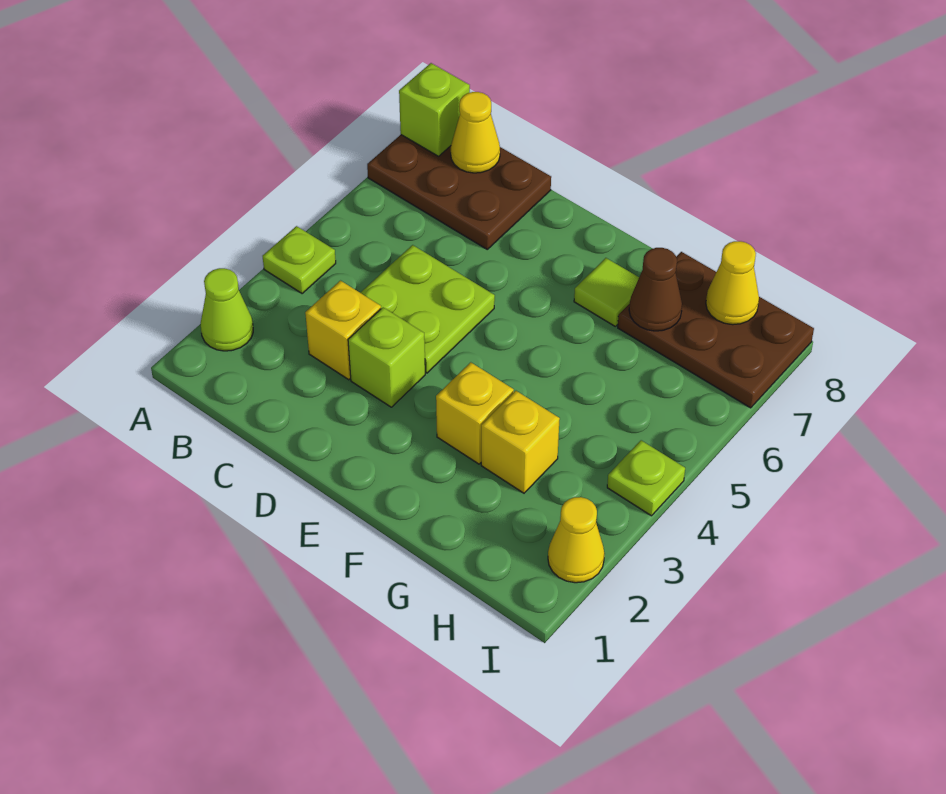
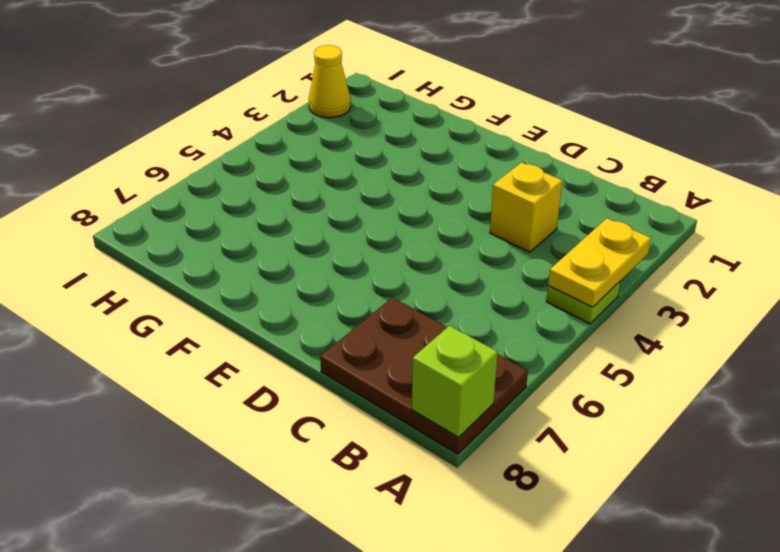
yellow 1x2 plate [548,218,651,307] -> none
none -> lime 1x1 cone [201,268,253,351]
none -> lime 2x2 plate [360,245,495,373]
none -> lime 1x1 brick [348,307,425,407]

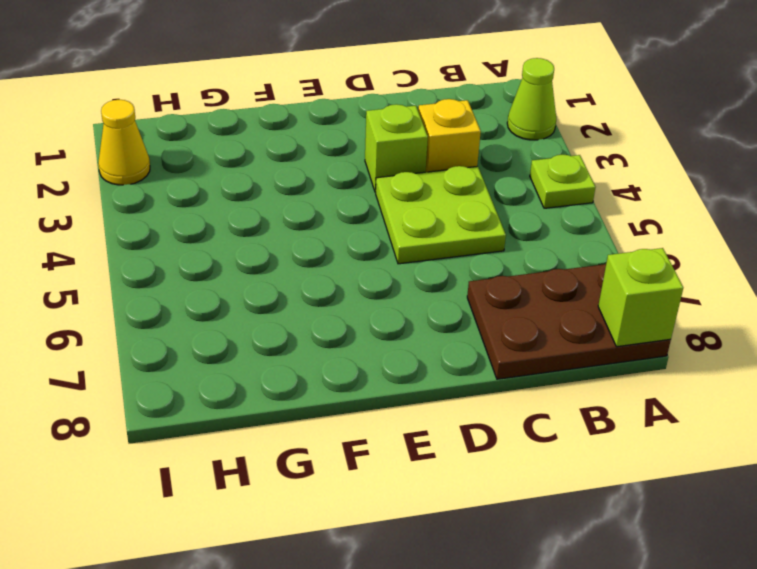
none -> yellow 1x1 brick [436,362,514,464]
none -> lime 1x1 tile [574,258,639,326]
none -> yellow 1x1 brick [481,391,560,493]

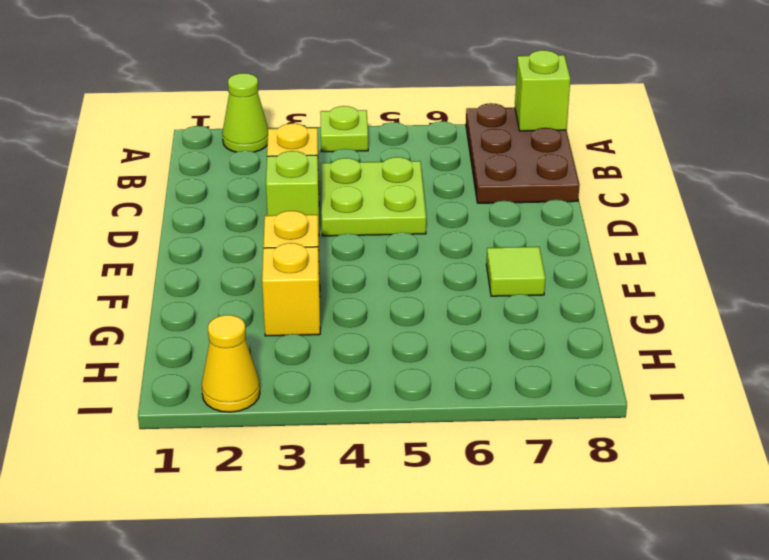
none -> brown 2x3 plate [618,252,814,408]
none -> lime 1x1 plate [607,440,685,516]
none -> yellow 1x1 cone [451,92,500,173]

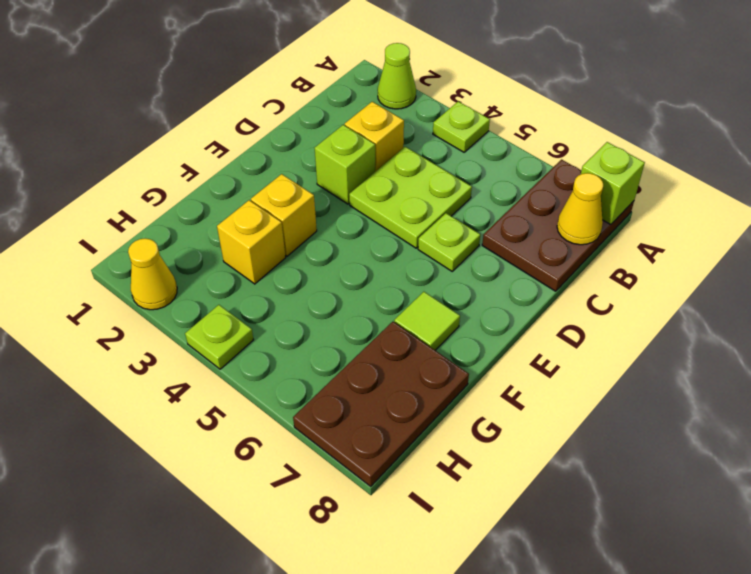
lime 1x1 plate [418,213,480,271] -> none
none -> brown 1x1 cone [629,248,682,331]
none -> yellow 1x1 cone [706,241,759,325]

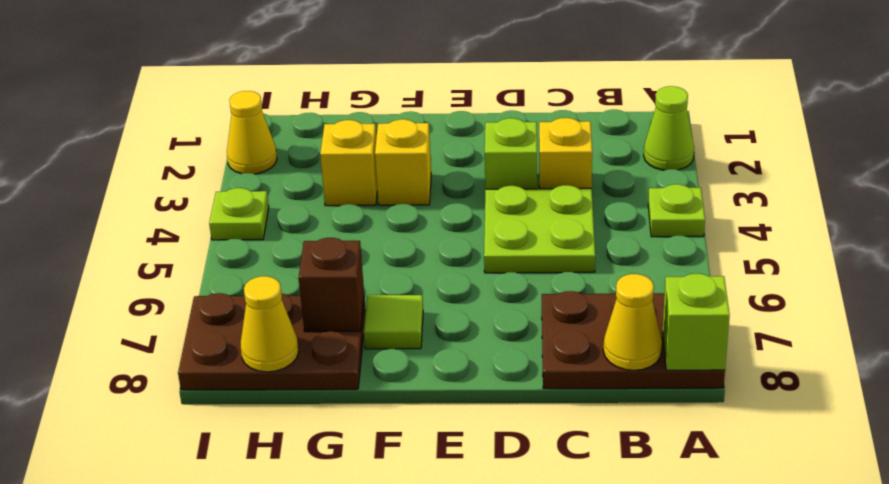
brown 1x1 brick [299,238,364,332] -> brown 1x1 cone [629,248,682,331]

